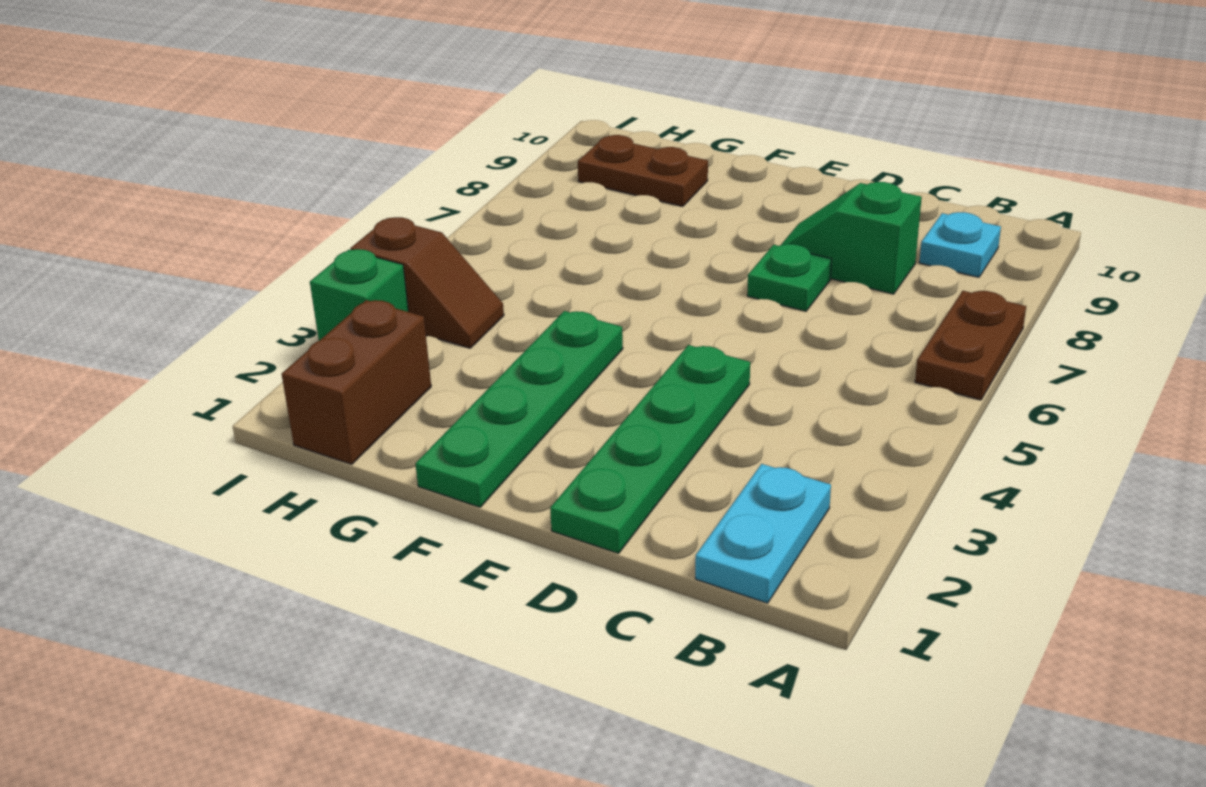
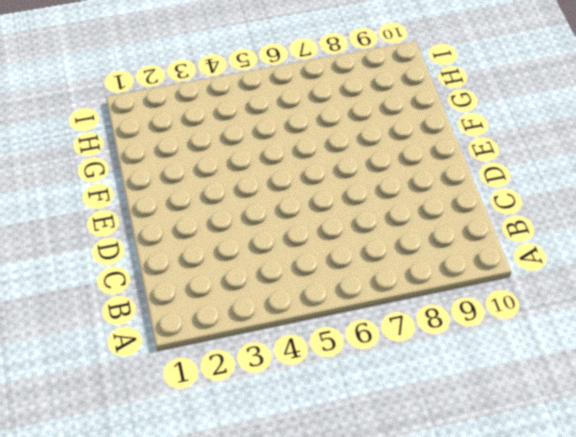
none -> brown 1x2 plate [915,291,1026,400]
none -> cyan 1x2 plate [695,464,831,603]

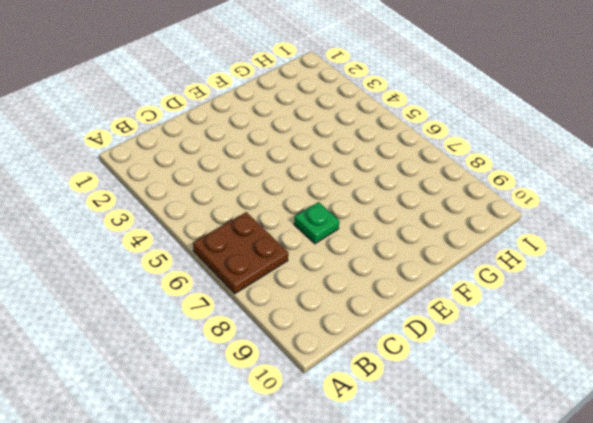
brown 2x2 plate [193,212,288,294] -> brown 1x2 plate [915,291,1026,400]
none -> cyan 1x2 plate [695,464,831,603]
none -> cyan 1x1 plate [919,212,1001,277]

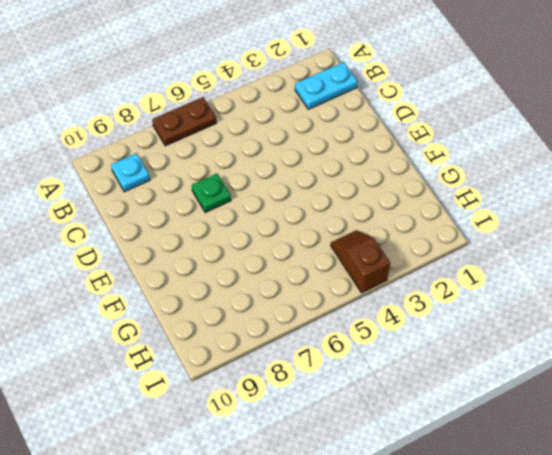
none -> green 1x2 slope [781,182,922,294]
none -> green 1x4 plate [550,345,750,553]

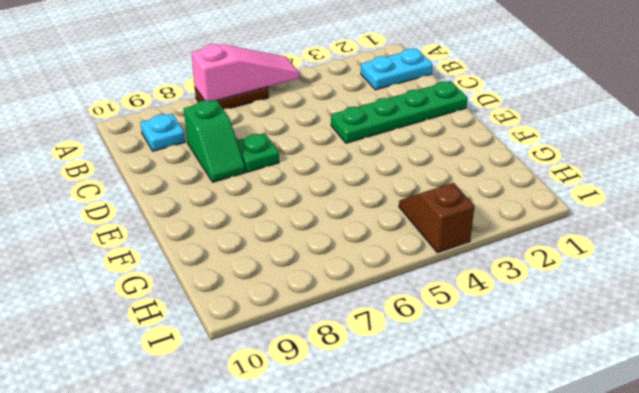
pink 1x3 slope [192,44,299,101] -> none
none -> green 1x4 plate [415,311,623,507]
none -> brown 1x2 plate [578,135,708,207]

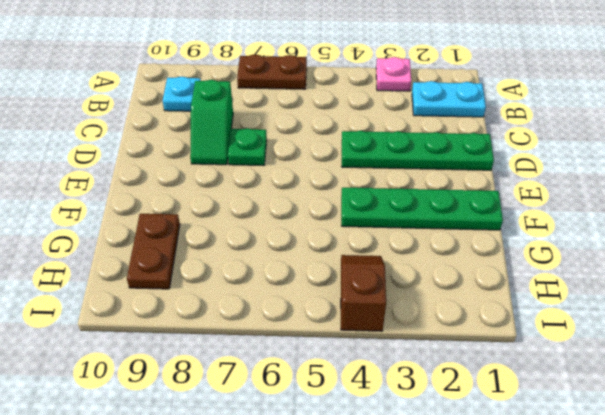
pink 1x1 plate [376,57,411,91] -> none
none -> brown 1x2 brick [282,300,431,464]
none -> green 1x1 brick [310,249,408,341]

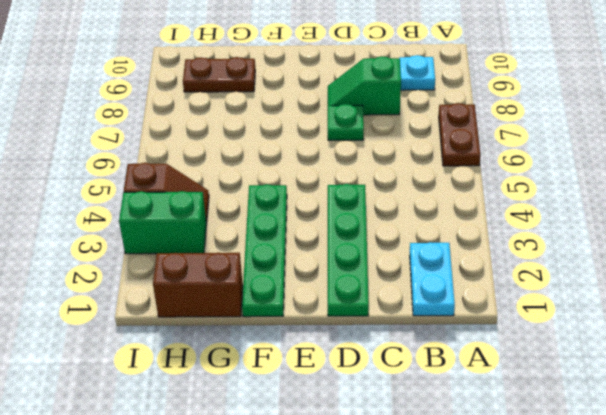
brown 1x2 brick [153,253,243,317] -> brown 1x2 brick turned to [282,300,431,464]
green 1x2 brick [119,191,206,254] -> green 1x1 brick [310,249,408,341]

